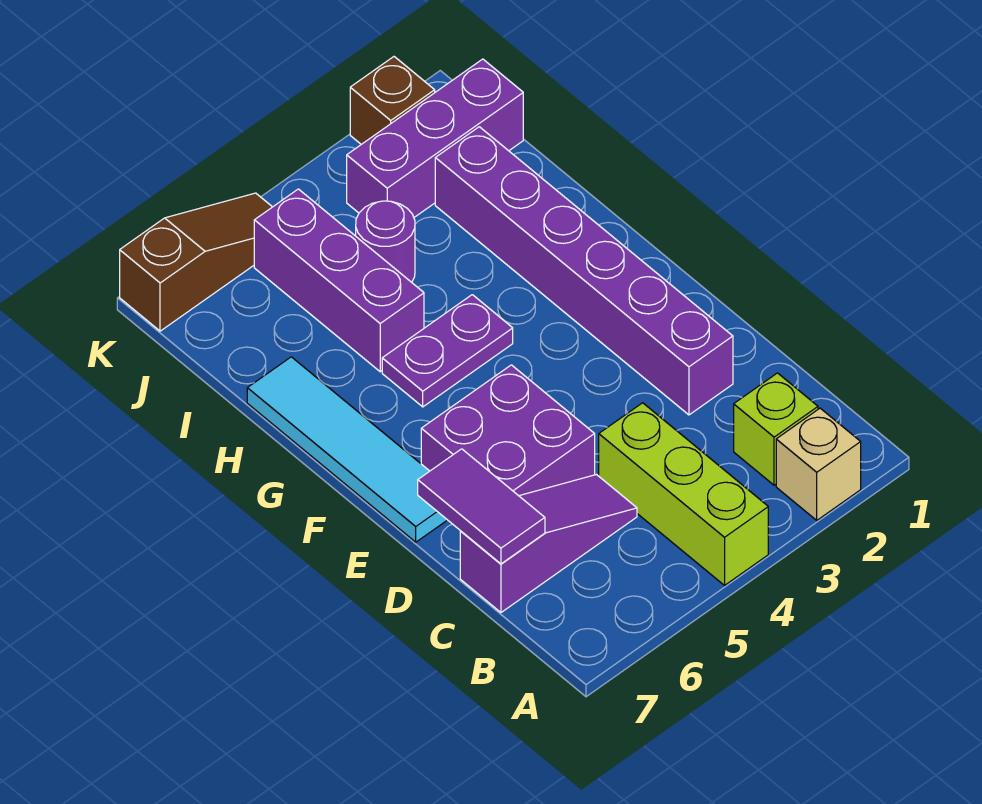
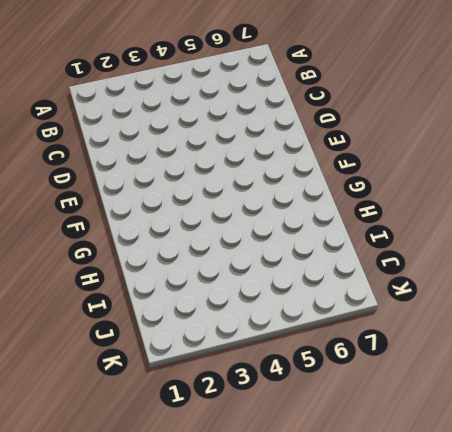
none -> tan 1x1 brick [776,408,861,520]
none -> lime 1x3 brick [599,403,768,585]
none -> lime 1x1 brick [734,373,818,485]

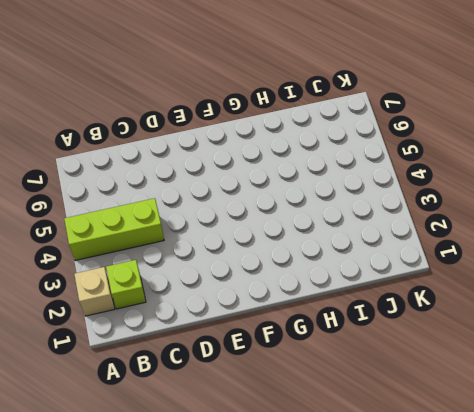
none -> purple 1x3 slope [460,475,637,612]
none -> purple 1x6 brick [435,127,733,415]
none -> purple 2x2 brick [421,365,595,496]

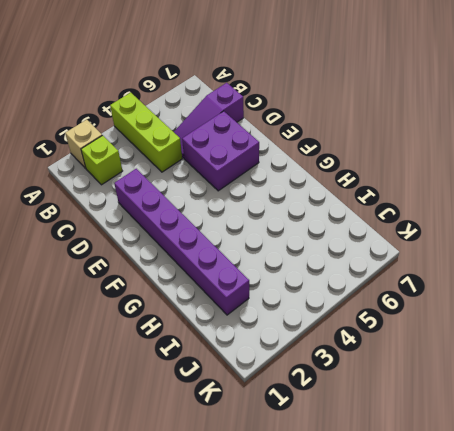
none -> cyan 1x4 tile [247,357,447,542]
none -> purple 1x2 plate [382,295,513,407]
none -> purple 1x3 brick [254,189,424,372]

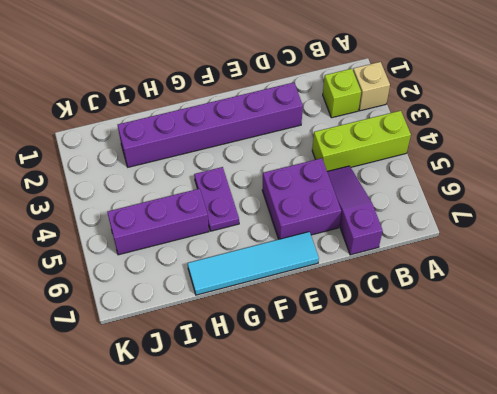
none -> purple 1x1 round brick [356,201,415,282]
none -> purple 1x3 brick [347,59,523,217]
none -> brown 1x1 brick [350,57,435,144]

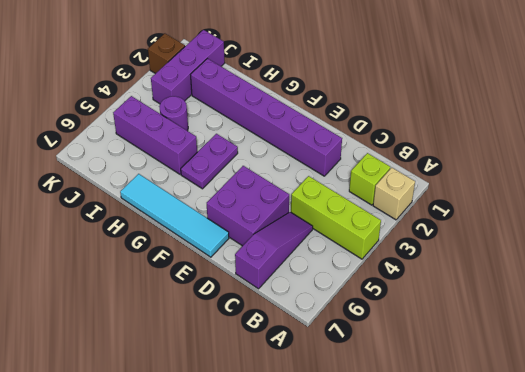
none -> brown 1x3 slope [120,193,272,331]
none -> purple 1x2 tile [418,449,545,564]

